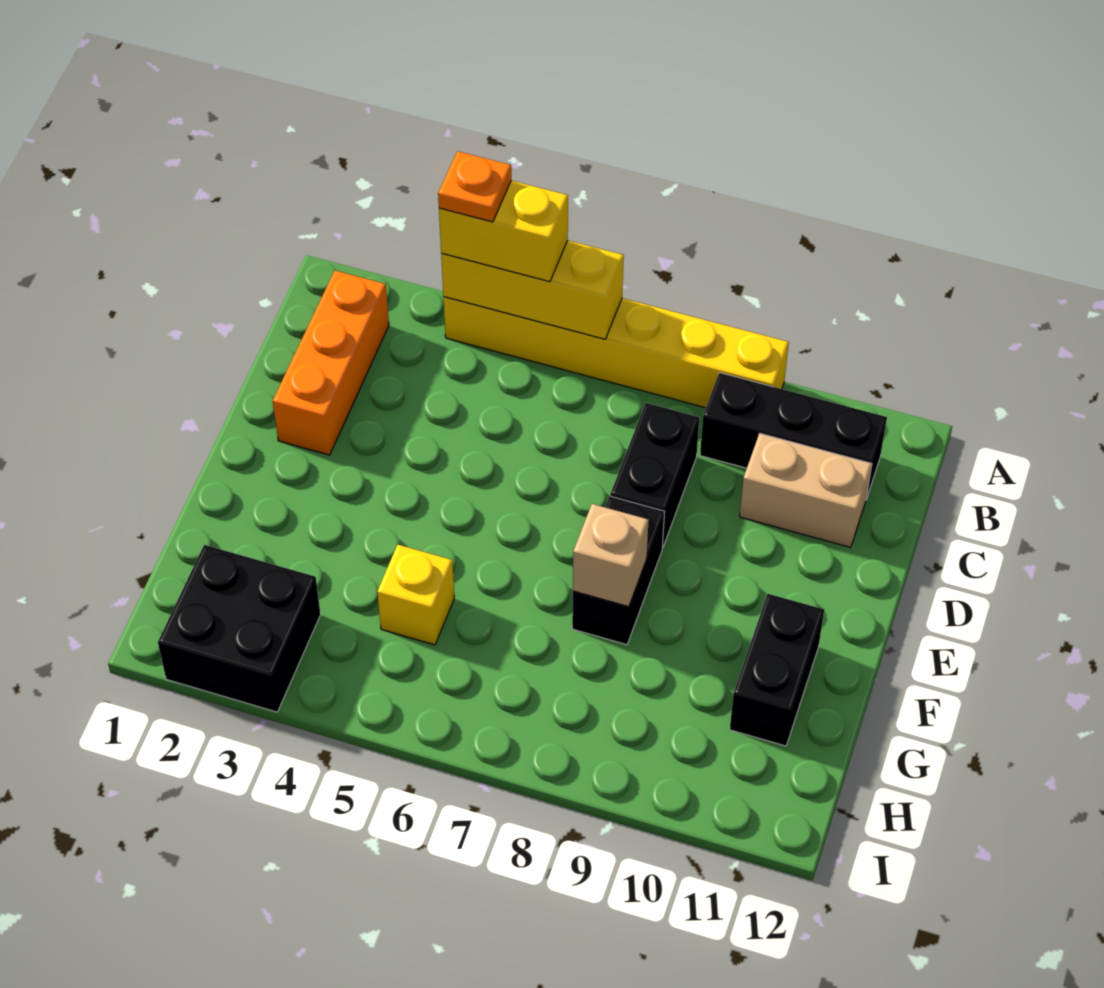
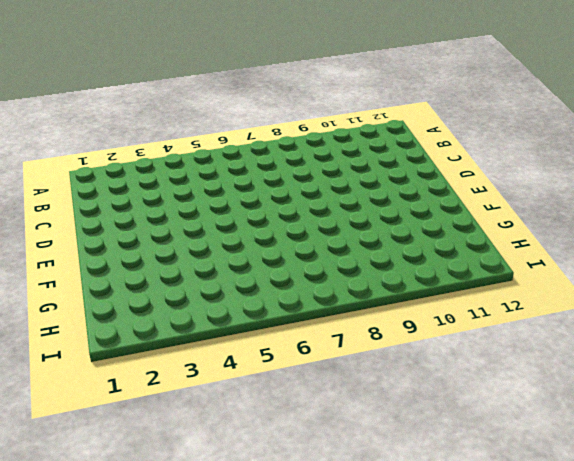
none -> yellow 1x6 brick [443,297,789,408]
none -> orange 1x3 brick [273,271,389,455]
none -> black 1x3 brick [700,373,887,499]

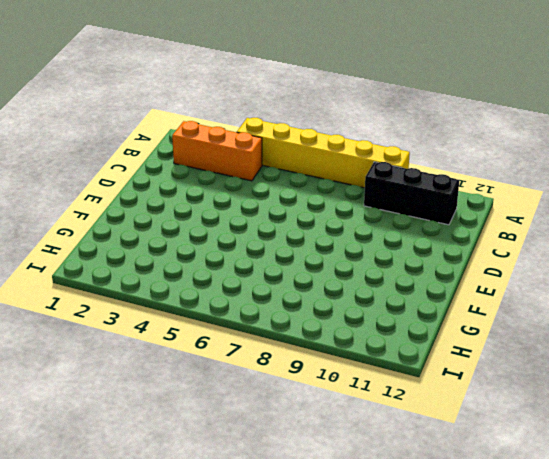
orange 1x3 brick [172,121,262,181] -> orange 1x3 brick turned to [273,271,389,455]
none -> black 1x2 brick [610,403,699,548]
none -> tan 1x2 brick [740,433,872,548]
none -> black 1x2 brick [572,496,665,645]

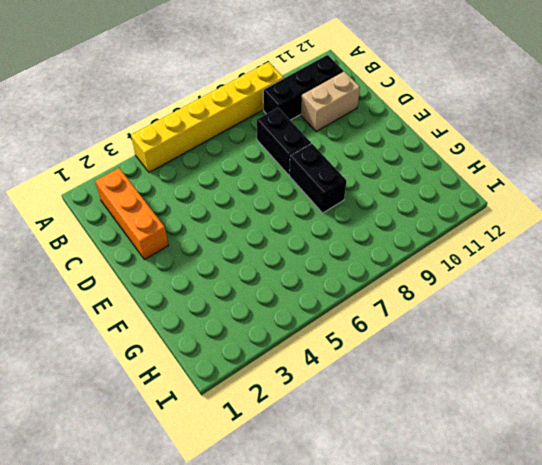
none -> black 1x2 brick [730,594,824,746]
none -> yellow 1x1 brick [377,545,454,645]
none -> black 2x2 brick [158,545,321,712]

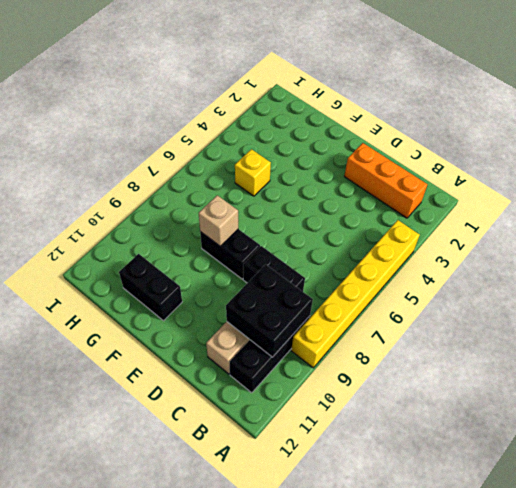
black 2x2 brick [226,264,313,357] -> black 2x2 brick moved to [158,545,321,712]
none -> yellow 1x3 brick [441,241,624,339]
none -> yellow 1x2 brick [439,181,568,282]
none -> orange 1x1 plate [438,151,511,222]

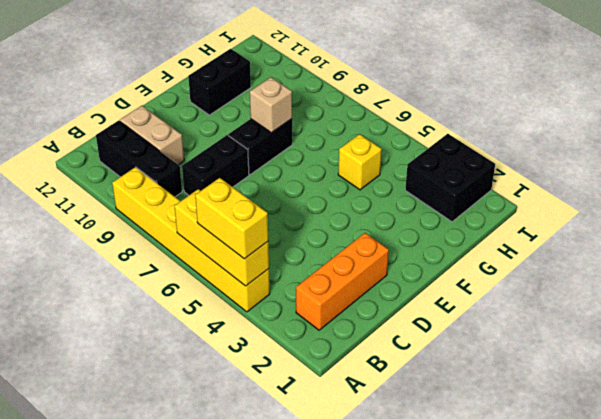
none -> orange 1x1 plate [438,151,511,222]

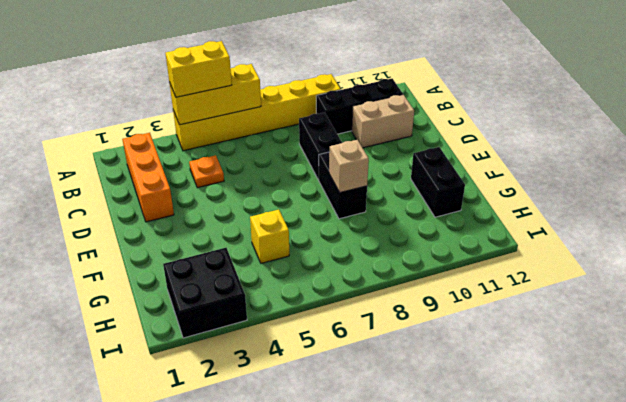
orange 1x1 plate [189,155,224,188] -> orange 1x1 plate moved to [438,151,511,222]

